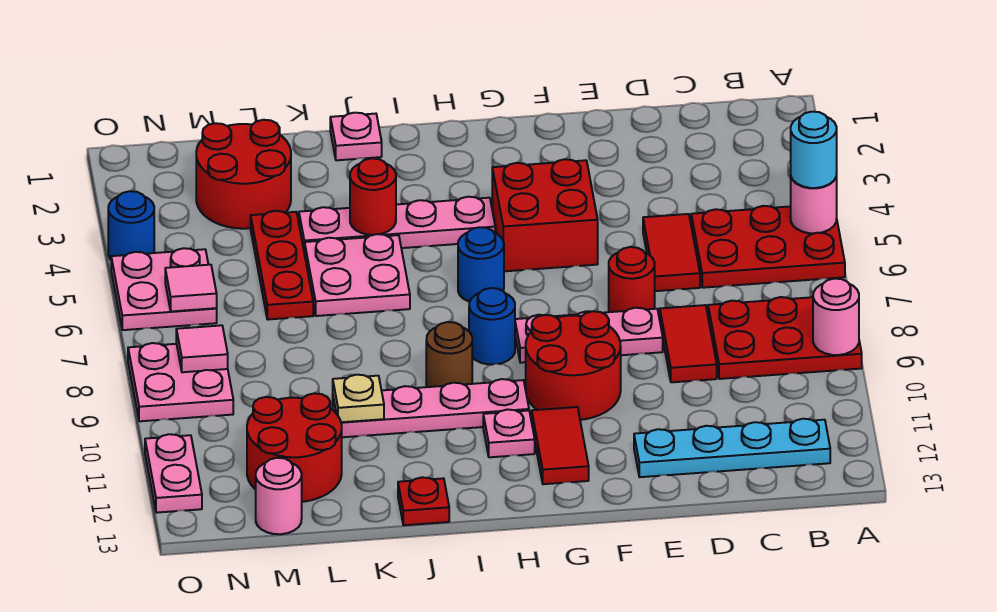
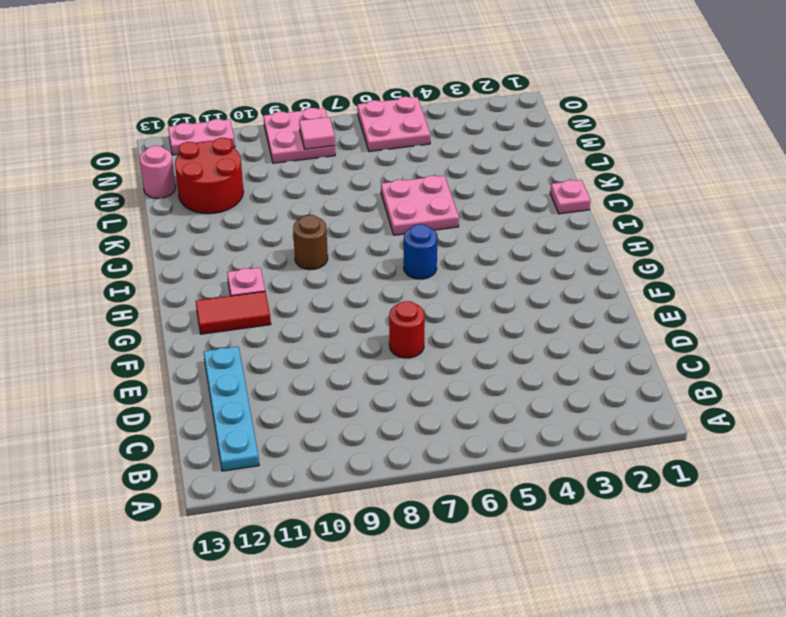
none -> red 2x3 plate [691,206,845,288]
none -> red 2x3 plate [708,297,862,379]
none -> red 1x2 tile [643,214,700,291]
none -> red 1x2 tile [660,305,717,382]

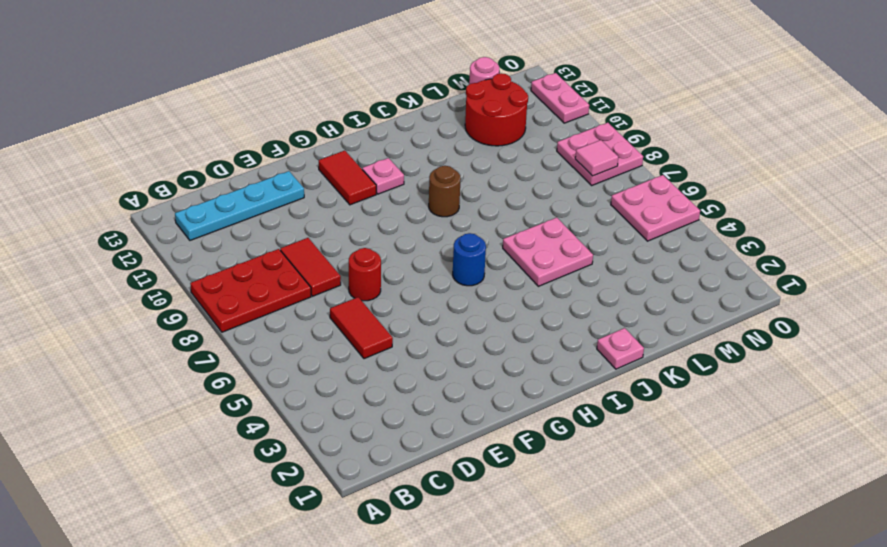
none -> red 2x3 plate [691,206,845,288]
none -> pink 1x3 plate [515,308,663,363]
none -> red 2x2 brick [492,159,598,271]
none -> red 2x2 round brick [526,311,621,420]

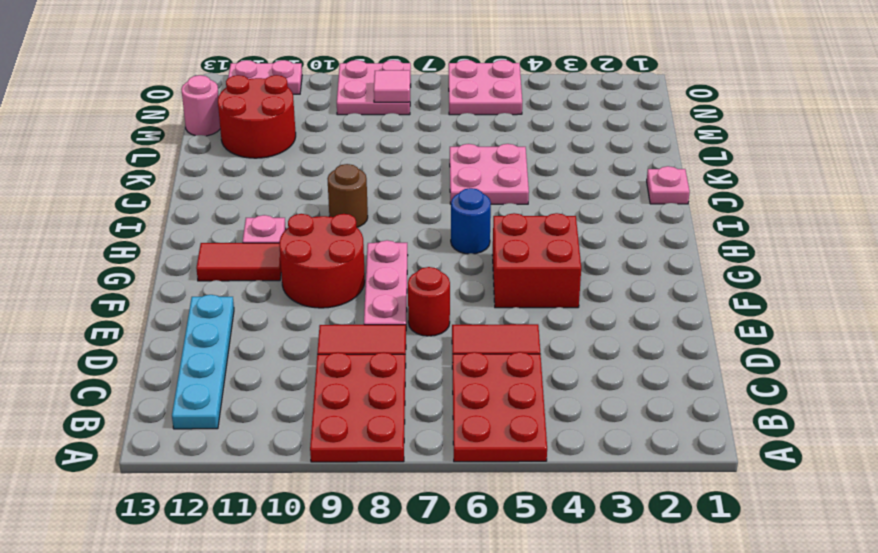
none -> pink 1x4 plate [299,197,495,254]
none -> blue 1x1 round brick [469,288,515,365]
none -> pink 1x4 plate [333,379,529,437]
none -> red 1x1 plate [398,477,449,525]

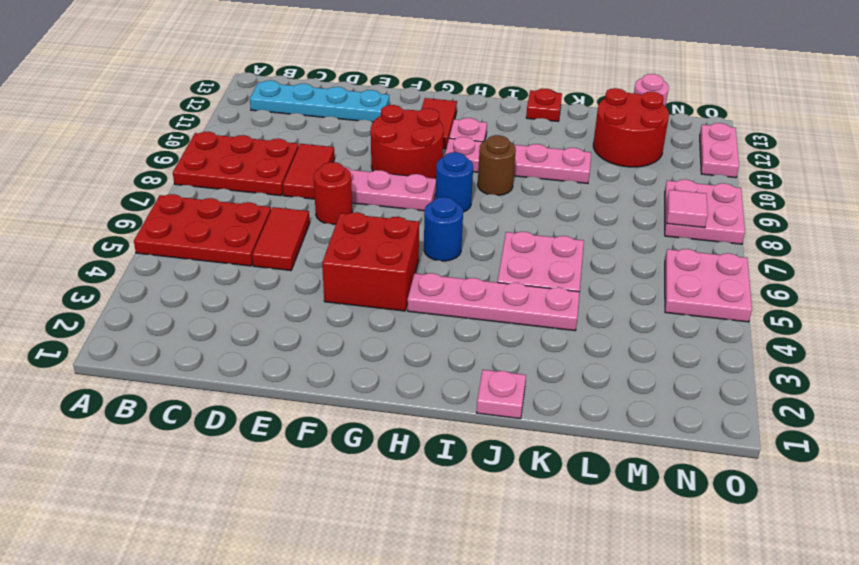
none -> red 2x2 round brick [196,120,291,229]
none -> red 1x3 plate [251,211,313,320]
none -> blue 1x1 round brick [108,191,154,260]
none -> pink 1x1 round brick [791,174,837,233]

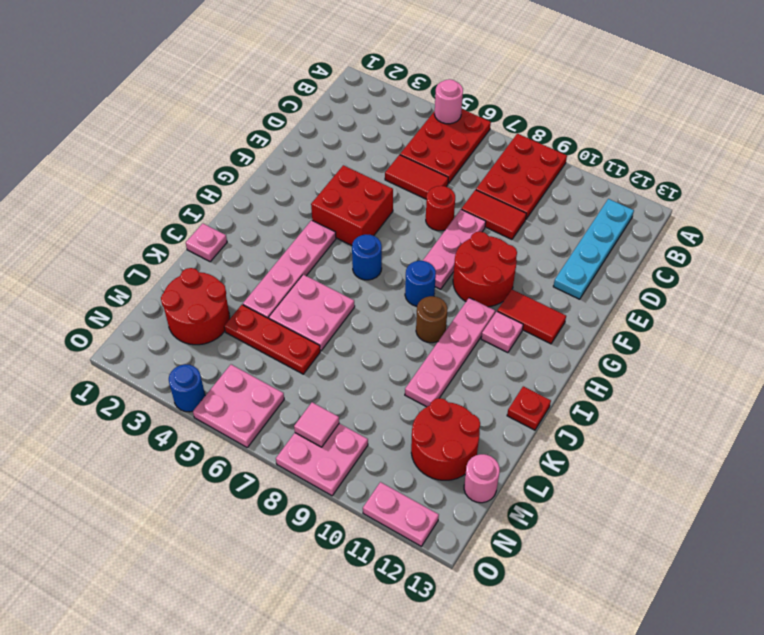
none -> pink 1x1 round brick [813,279,859,355]
none -> red 1x1 round brick [350,158,396,235]
none -> tan 1x1 plate [333,375,384,422]
none -> pink 1x1 tile [165,265,217,311]

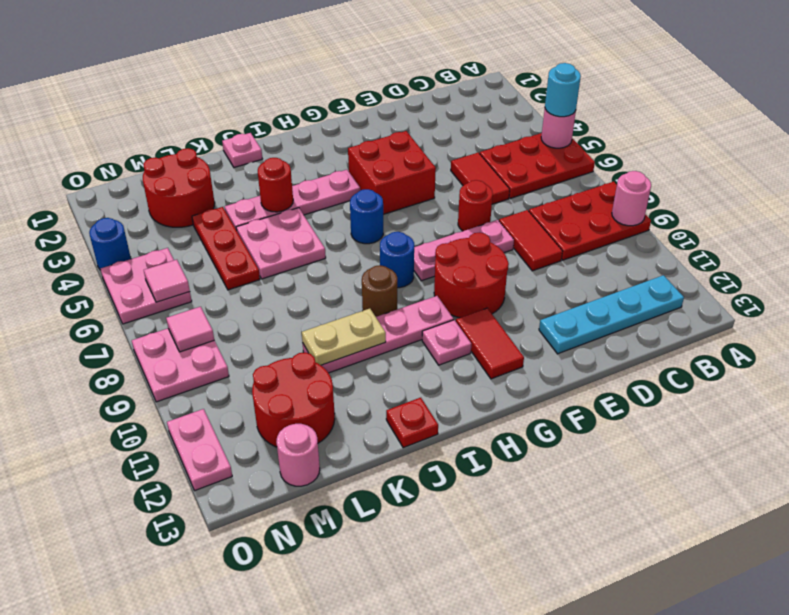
tan 1x2 plate [302,309,386,365] -> tan 1x1 plate [333,375,384,422]

